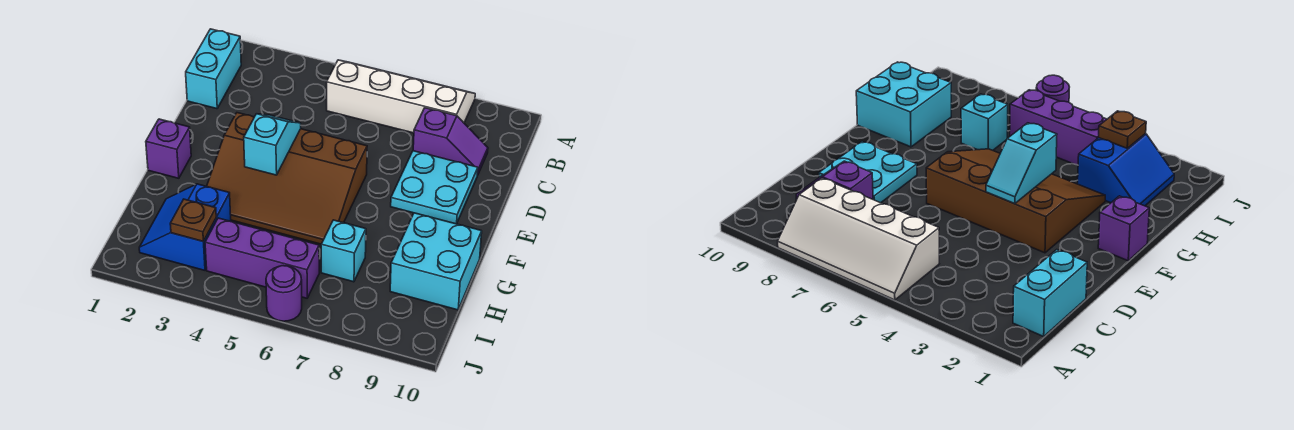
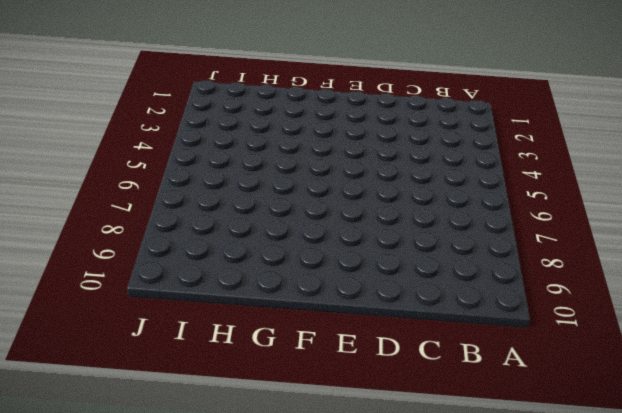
none -> white 2x4 slope [327,60,475,133]
none -> cyan 1x2 brick [186,29,241,109]
none -> purple 1x2 slope [413,108,488,175]

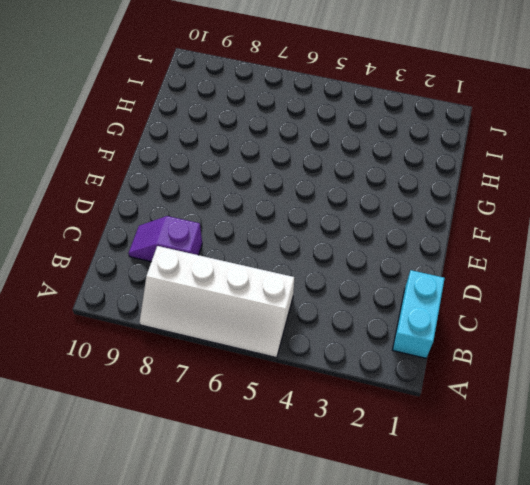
none -> cyan 2x2 plate [391,151,478,224]
none -> brown 3x4 slope [207,113,367,244]
none -> purple 1x1 brick [146,119,191,178]

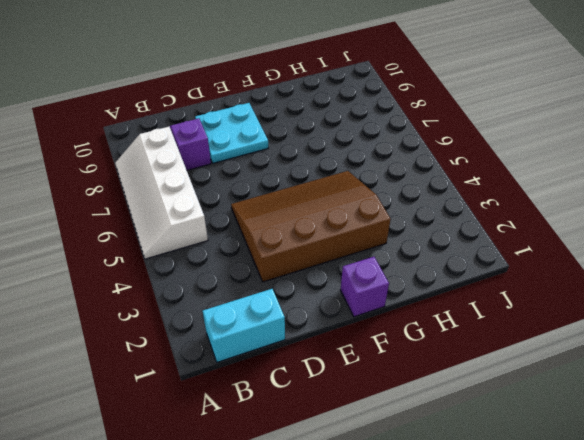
brown 3x4 slope [231,171,391,282] -> brown 3x4 slope turned to [207,113,367,244]
none -> cyan 2x2 brick [390,213,482,310]
none -> blue 2x2 slope [139,184,231,270]
none -> cyan 1x1 brick [321,220,366,282]

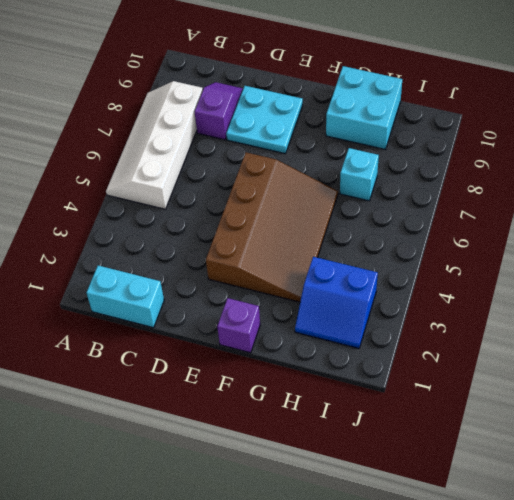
none -> purple 1x3 brick [205,218,319,298]
none -> purple 1x1 round brick [266,266,302,321]
none -> cyan 1x2 slope [244,114,301,175]

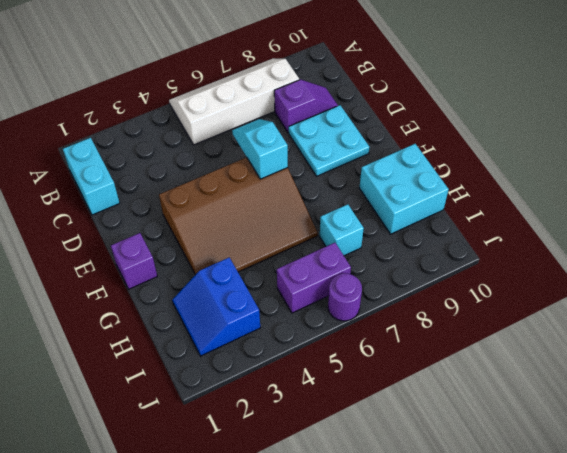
cyan 1x2 slope [232,119,288,179] -> cyan 1x2 slope moved to [244,114,301,175]
purple 1x2 brick [277,243,351,313] -> purple 1x3 brick [205,218,319,298]
none -> brown 1x1 plate [170,199,216,241]

